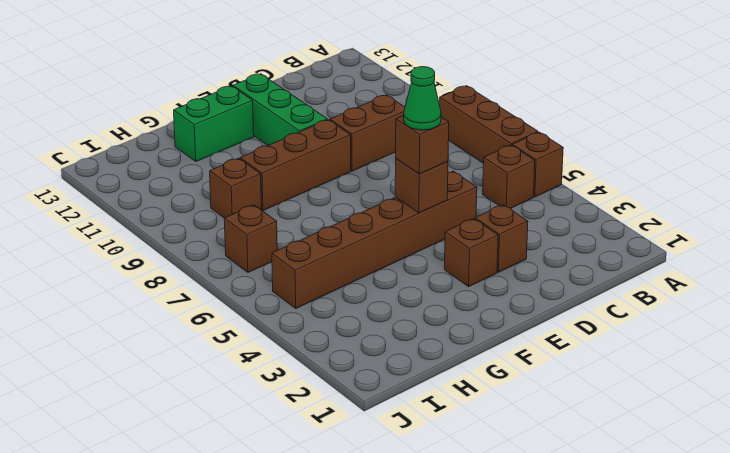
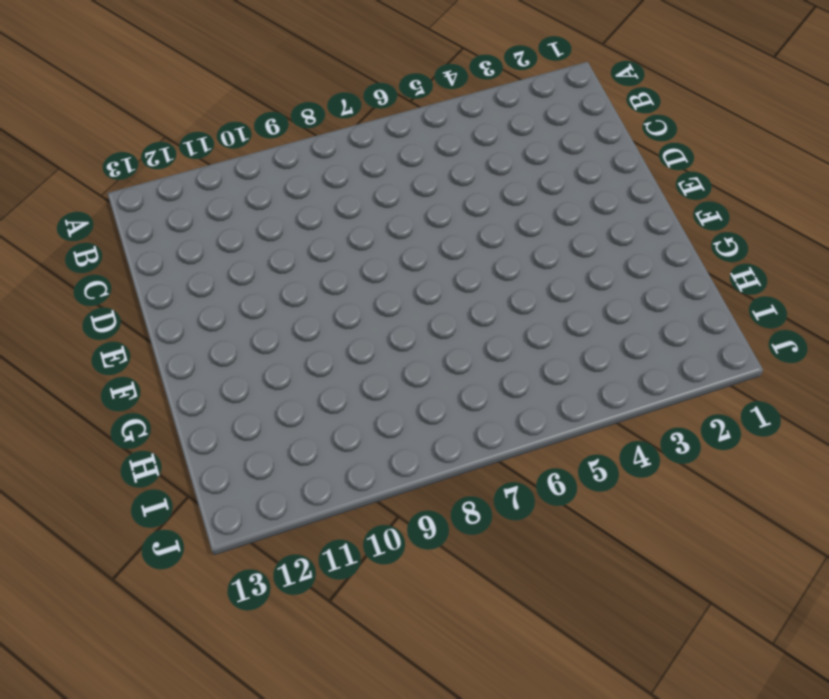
none -> brown 1x1 brick [512,132,563,197]
none -> brown 1x3 brick [439,86,538,163]
none -> brown 1x1 brick [483,145,535,208]

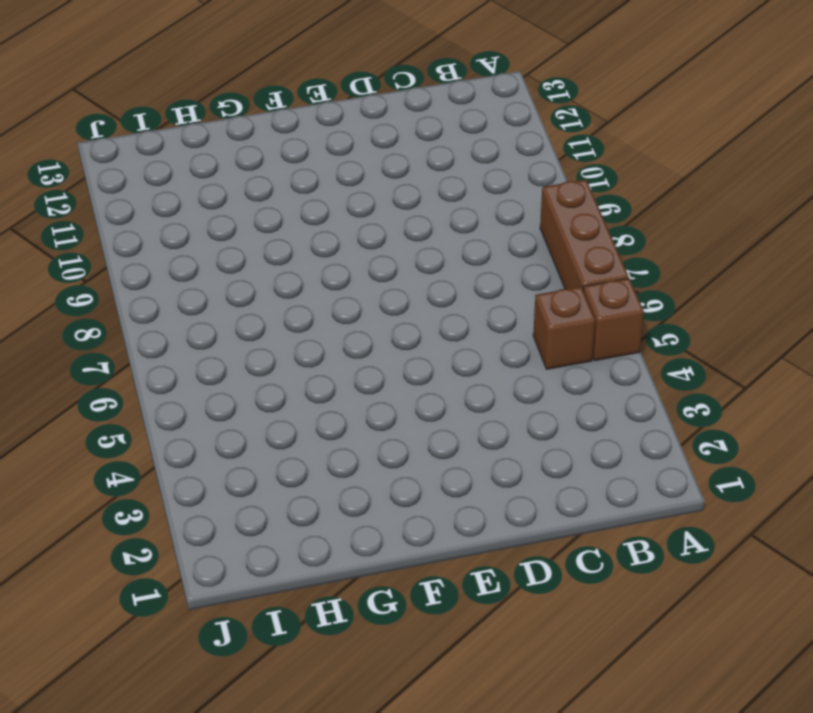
none -> brown 1x2 brick [330,95,405,171]
none -> brown 1x1 brick [475,205,528,272]
none -> brown 1x6 brick [272,171,477,308]

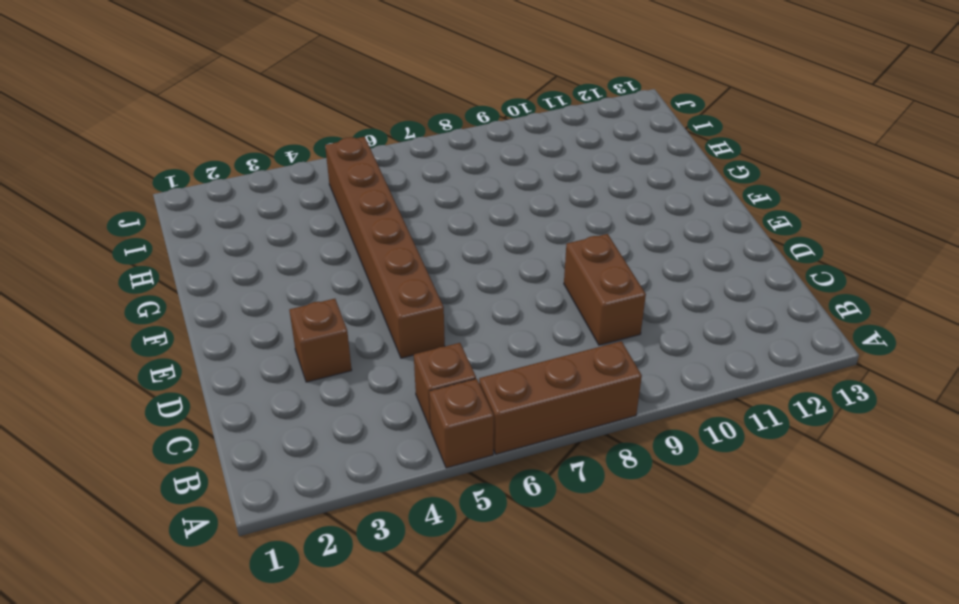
none -> brown 1x1 brick [445,219,498,287]
none -> brown 1x3 brick [240,120,351,210]
none -> green 1x3 brick [233,74,327,145]

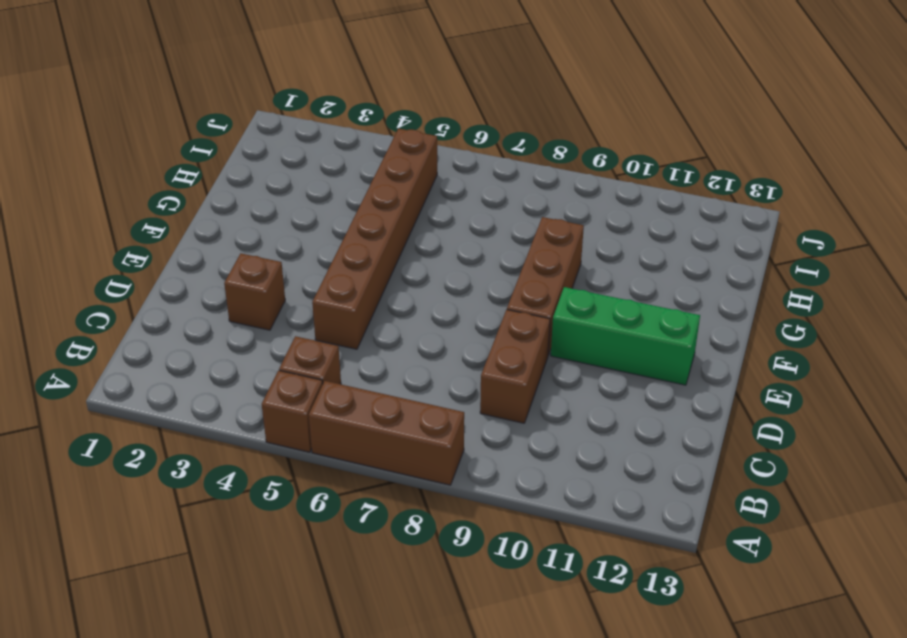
none -> brown 1x1 brick [445,219,498,287]
none -> green 1x2 brick [174,86,254,161]
none -> brown 1x1 brick [210,158,261,218]

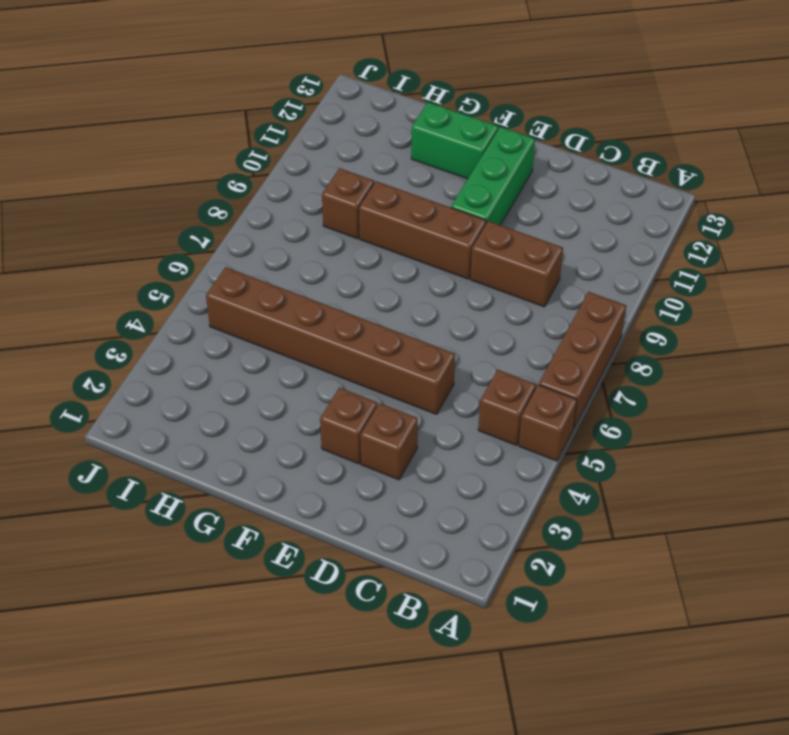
none -> brown 1x1 brick [224,205,277,272]
none -> brown 1x1 brick [395,159,448,213]
none -> brown 1x1 brick [396,115,449,174]

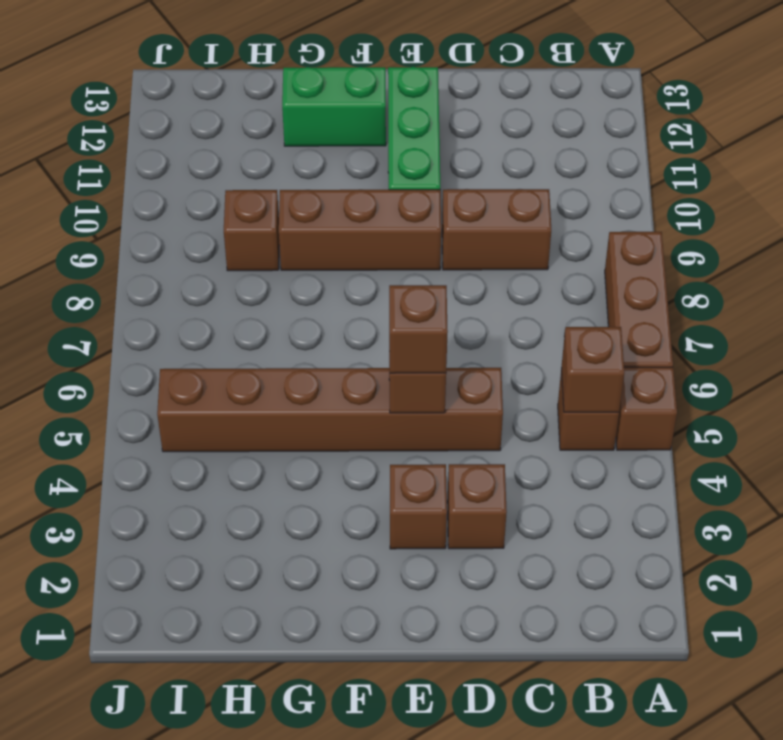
brown 1x1 brick [561,327,624,412] -> brown 1x1 brick moved to [224,205,277,272]
none -> green 1x1 cone [404,67,441,130]

